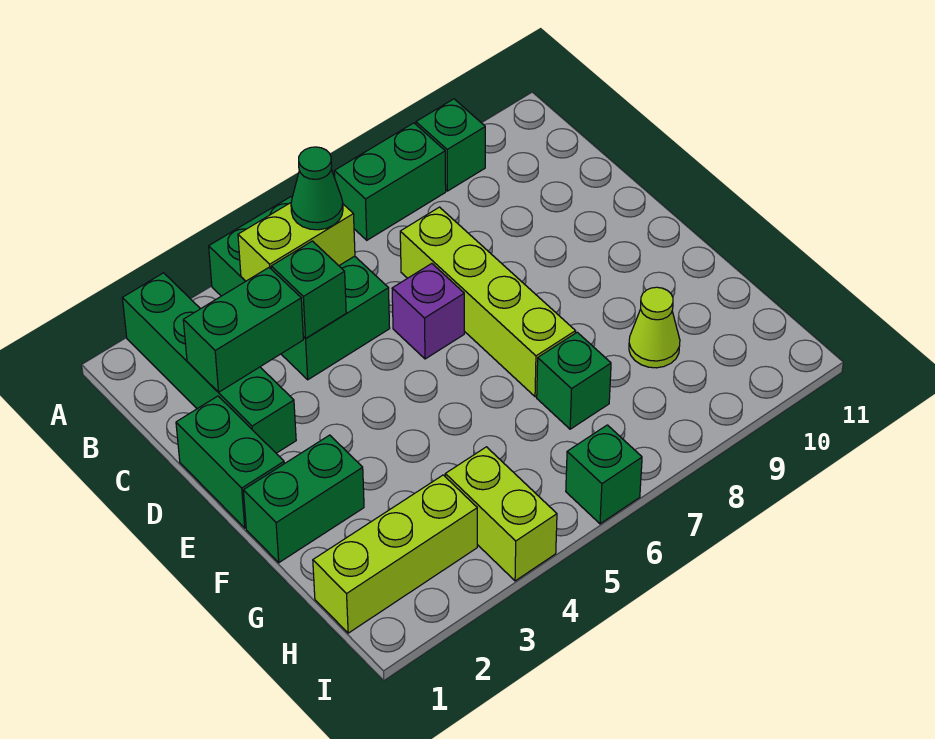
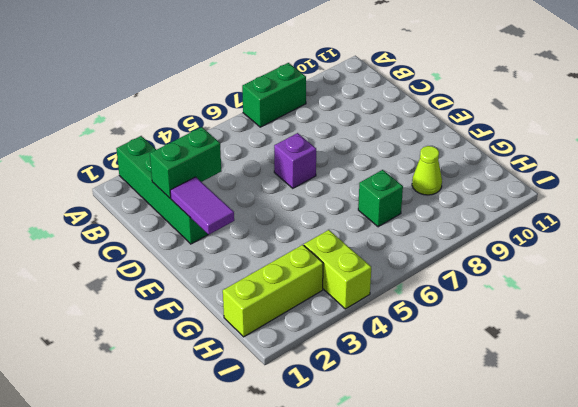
purple 1x2 tile [170,177,234,235] -> none
none -> green 2x3 brick [209,197,390,380]
none -> green 1x1 brick [416,99,485,191]
none -> lime 1x4 brick [400,207,575,397]

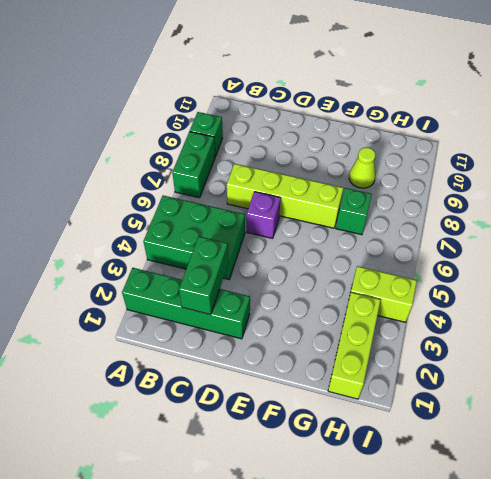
none -> green 1x2 brick [176,396,284,528]
none -> green 1x2 brick [243,435,364,563]
none -> green 1x1 brick [566,425,642,524]

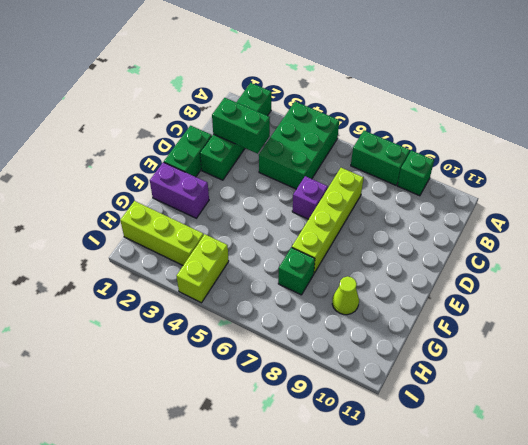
purple 1x2 brick [150,162,209,218] -> green 1x2 brick [243,435,364,563]
none -> green 1x1 brick [566,425,642,524]
none -> lime 1x2 brick [238,203,355,281]
none -> green 1x1 brick [271,241,346,338]

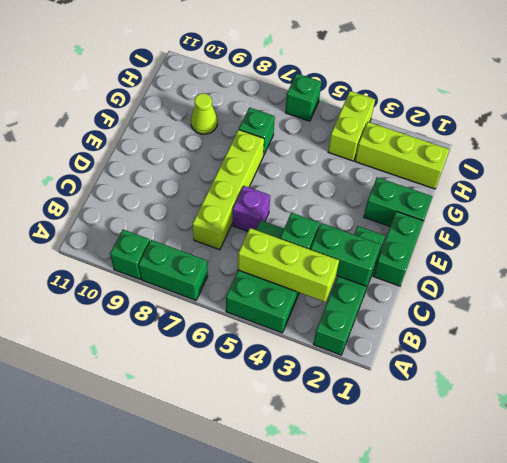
lime 1x3 brick [238,228,339,302] -> lime 1x2 brick [238,203,355,281]
none -> green 1x1 cone [291,147,343,230]

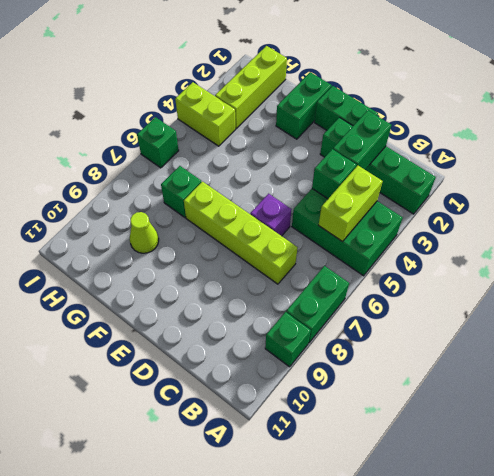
none -> green 1x1 cone [291,147,343,230]

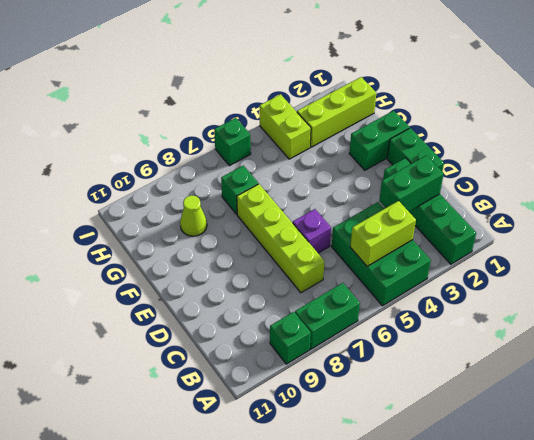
none -> green 1x1 brick [271,241,346,338]
none -> green 1x1 cone [291,147,343,230]

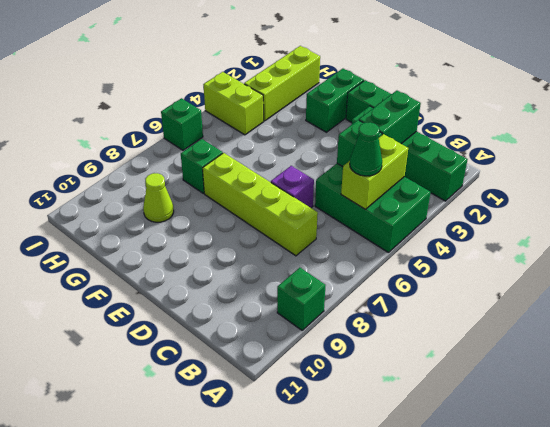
none -> green 1x2 brick [334,123,446,240]

